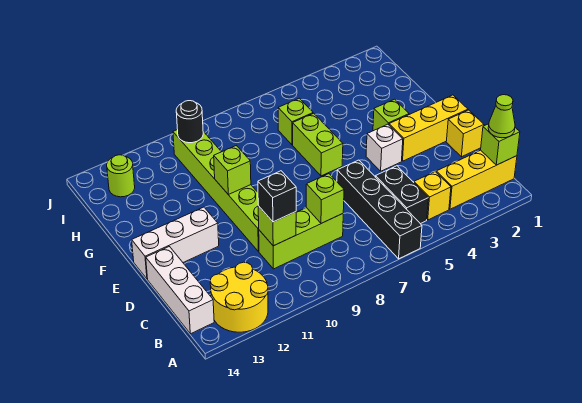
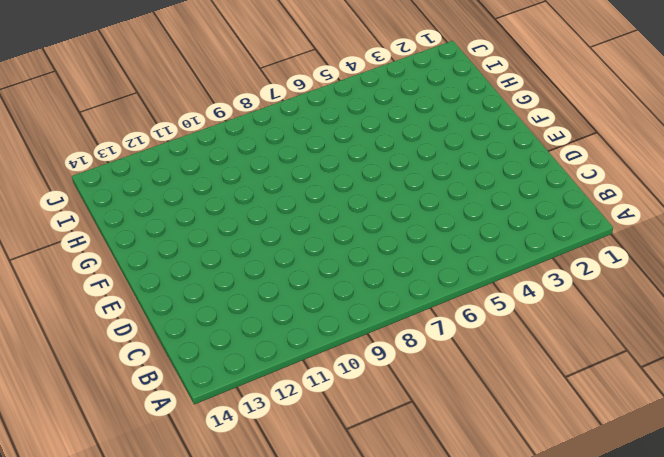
none -> black 1x4 brick [337,160,422,259]
none -> yellow 2x2 round brick [210,262,268,332]
none -> yellow 1x3 brick [436,150,517,209]

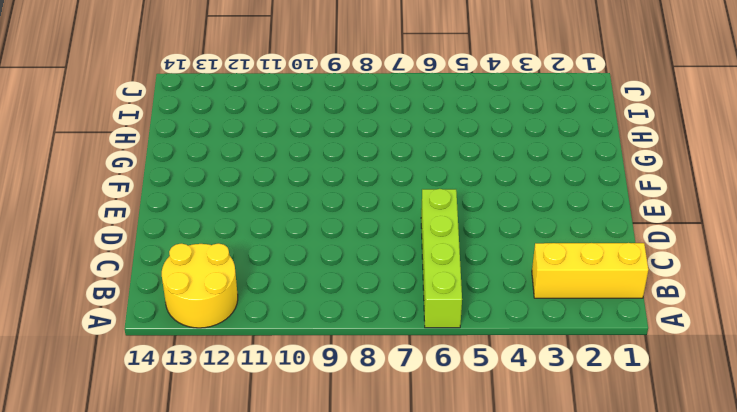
lime 1x4 brick [421,189,462,328] -> black 1x4 brick [337,160,422,259]
none -> yellow 1x1 brick [414,172,451,220]
none -> black 1x2 brick [376,166,428,224]
none -> white 1x3 brick [146,247,214,334]

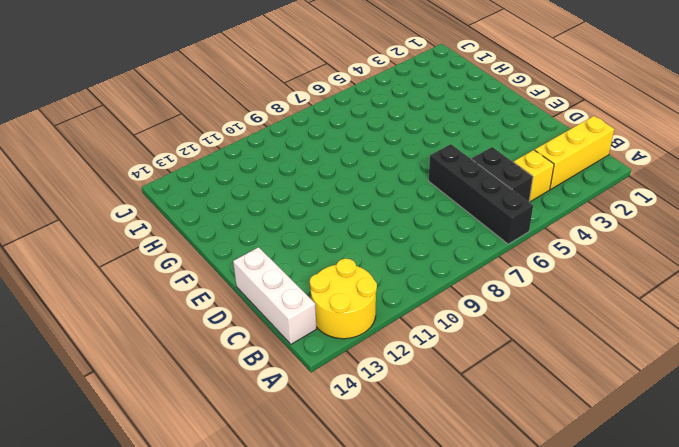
none -> lime 1x3 brick [259,208,343,269]
none -> yellow 1x1 brick [446,110,484,157]
none -> lime 1x6 brick [173,130,259,252]

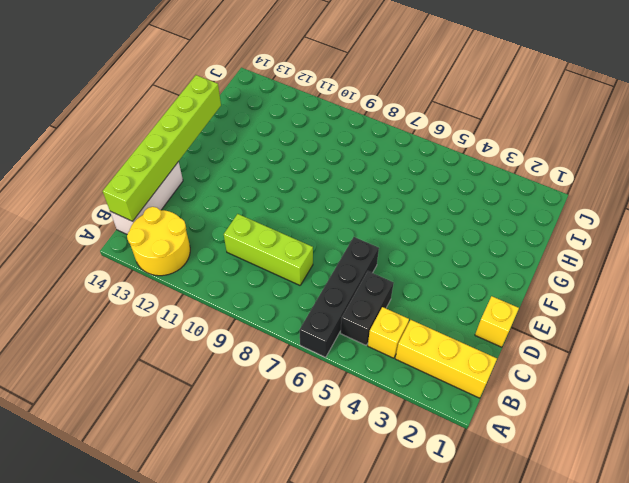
lime 1x6 brick [103,75,221,221] -> lime 1x6 brick moved to [173,130,259,252]
none -> yellow 1x3 brick [389,95,468,161]
none -> white 1x1 brick [366,124,403,171]
none -> white 1x3 brick [132,207,219,279]

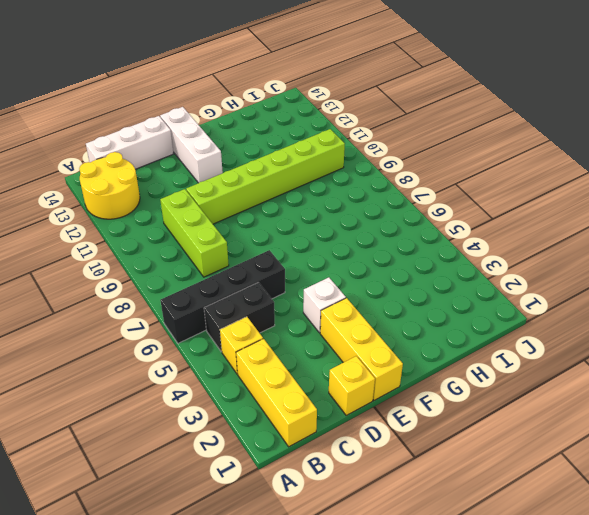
none -> lime 1x1 brick [373,99,409,131]
none -> lime 1x2 brick [293,113,343,176]
none -> lime 1x1 brick [278,98,313,145]

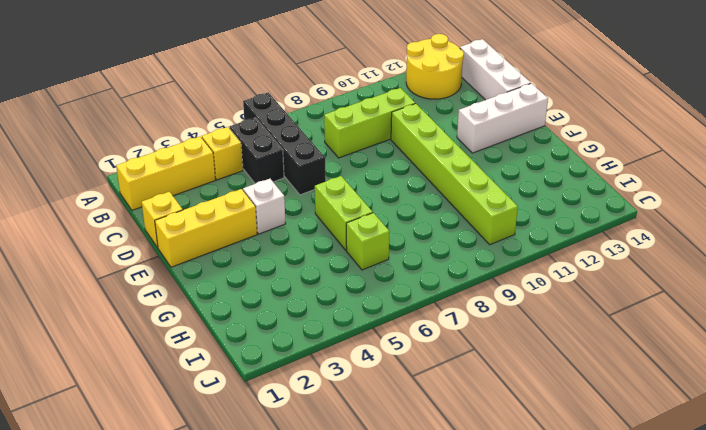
none -> lime 1x1 brick [373,99,409,131]
none -> lime 1x1 round brick [107,155,135,197]
none -> lime 1x1 brick [481,124,520,165]

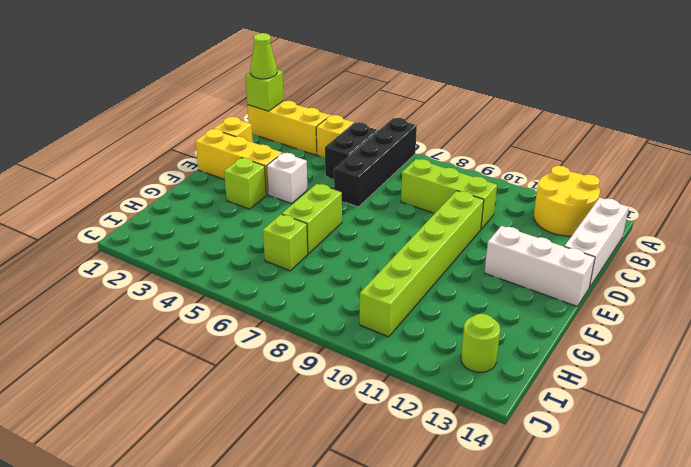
none -> lime 1x1 brick [306,174,344,223]
none -> lime 1x1 brick [258,206,296,246]
none -> lime 1x1 brick [214,146,251,194]

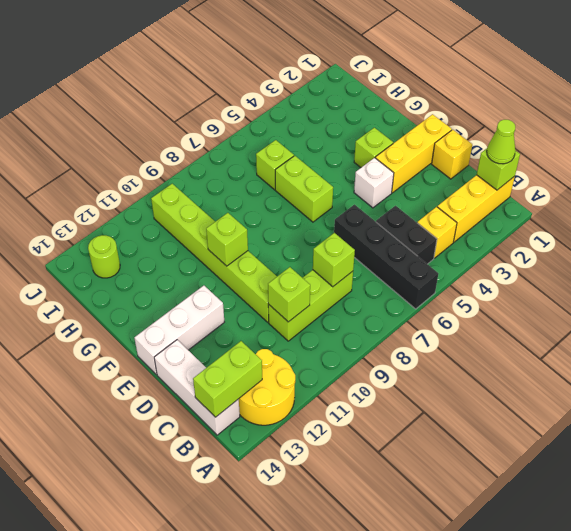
lime 1x2 brick [193,341,262,417] -> none
none -> black 1x1 round brick [176,101,203,143]
none -> black 1x1 brick [258,171,296,222]

